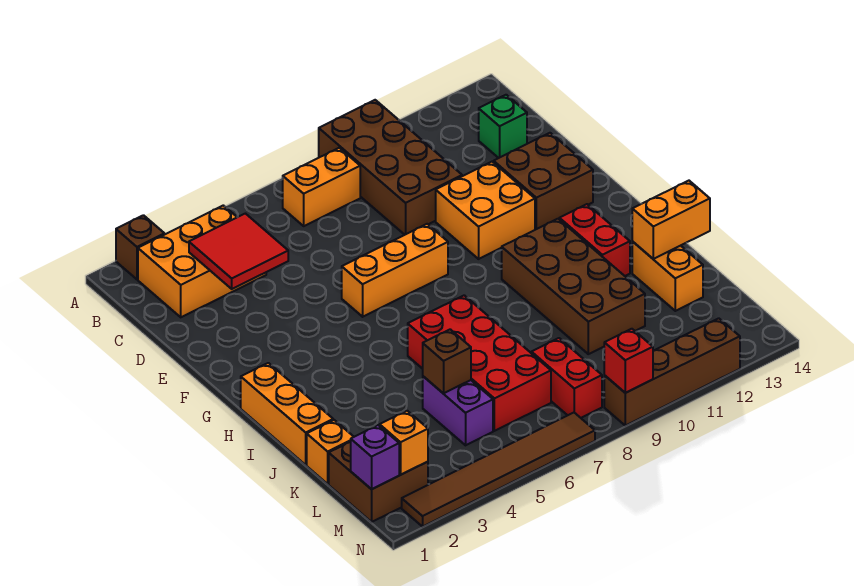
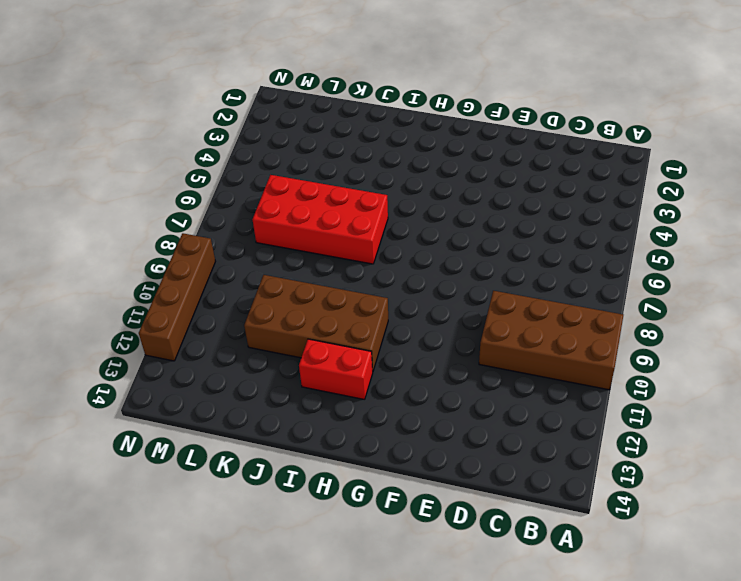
none -> brown 1x1 brick [116,215,164,279]
none -> orange 2x3 brick [138,205,266,317]
none -> orange 1x2 brick [283,148,360,226]

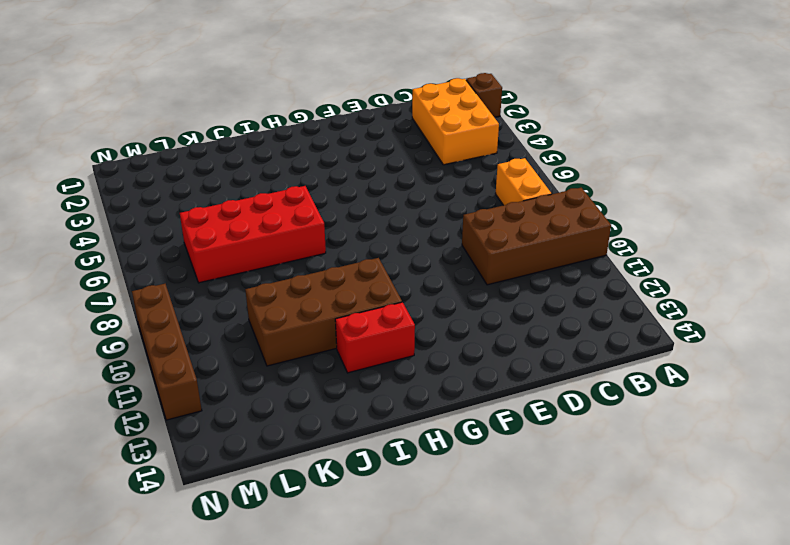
none -> green 1x1 brick [479,95,527,158]
none -> orange 2x2 brick [436,162,535,259]
none -> brown 2x2 brick [494,133,593,230]

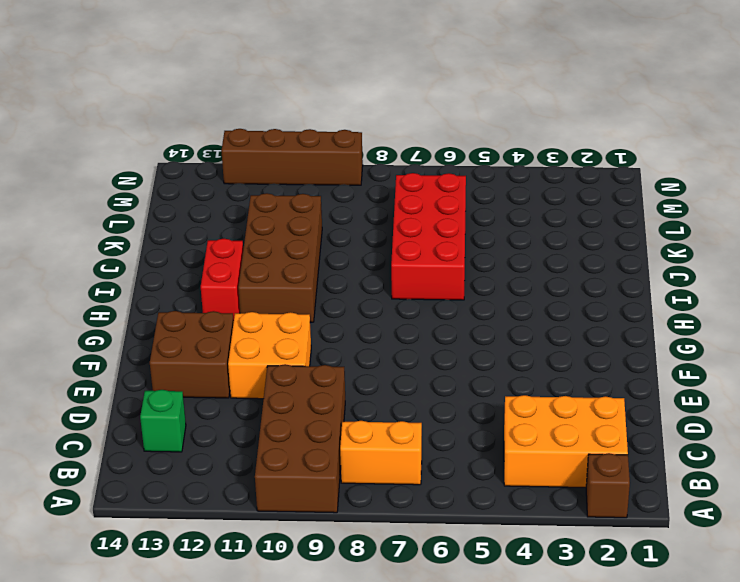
none -> orange 1x3 brick [342,224,448,317]
none -> orange 1x3 brick [241,363,333,465]
none -> orange 1x2 brick [632,242,703,311]

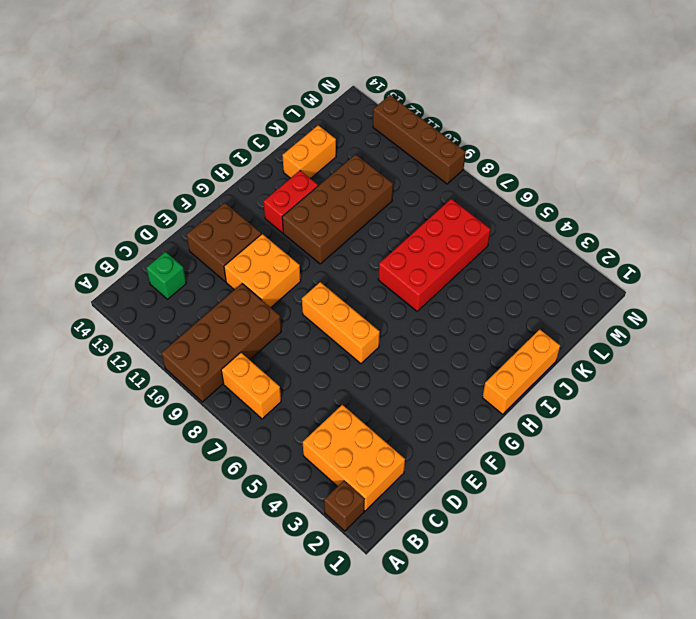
none -> orange 1x1 brick [307,420,354,484]
none -> purple 1x2 brick [423,376,493,445]
none -> brown 2x2 brick [329,442,428,522]

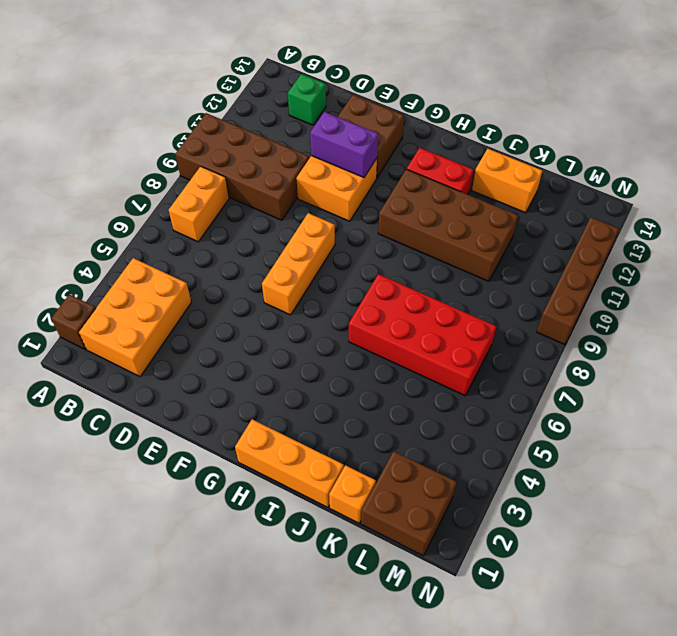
purple 1x2 brick [310,112,378,177] -> purple 1x2 brick moved to [423,376,493,445]
none -> red 1x2 brick [532,338,602,418]
none -> brown 1x6 tile [402,413,595,527]
none -> red 2x2 tile [189,214,288,289]

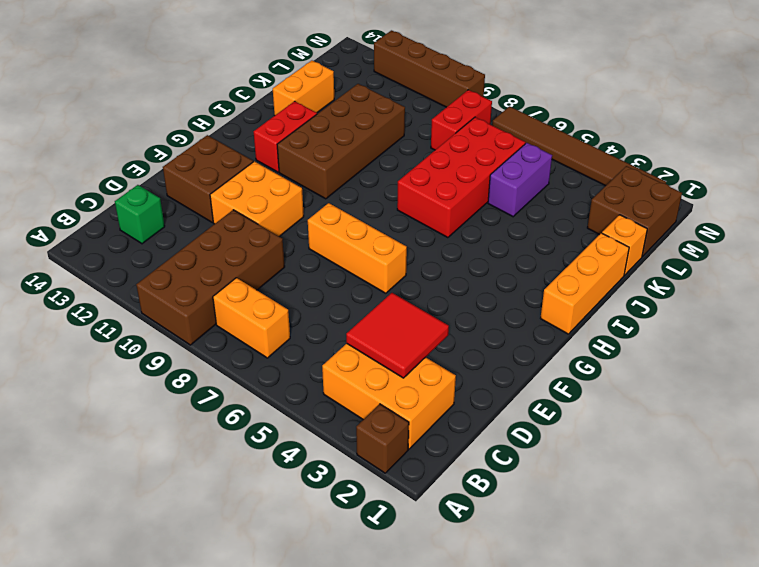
none -> orange 1x2 brick [632,181,710,259]
none -> brown 1x1 brick [423,329,471,393]
none -> purple 1x1 brick [351,425,399,489]

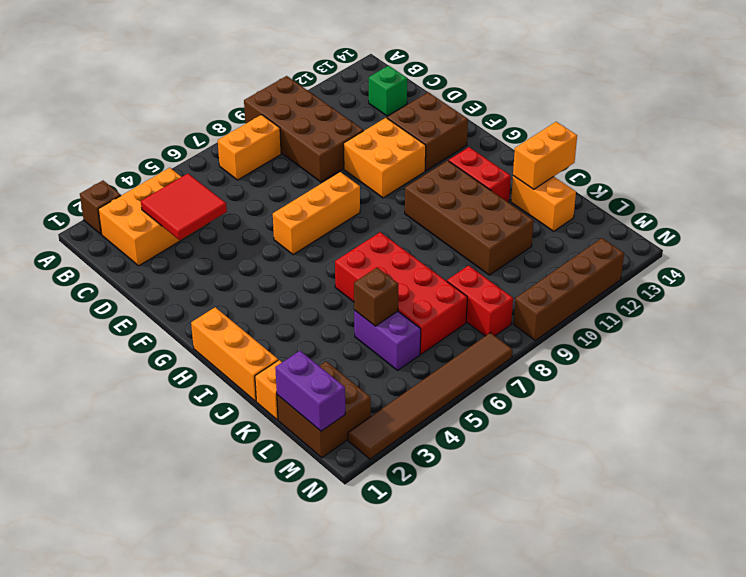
purple 1x2 brick [275,351,345,431] -> purple 1x1 brick [351,425,399,489]
none -> orange 1x1 brick [380,411,428,475]
none -> red 1x1 brick [604,329,653,393]

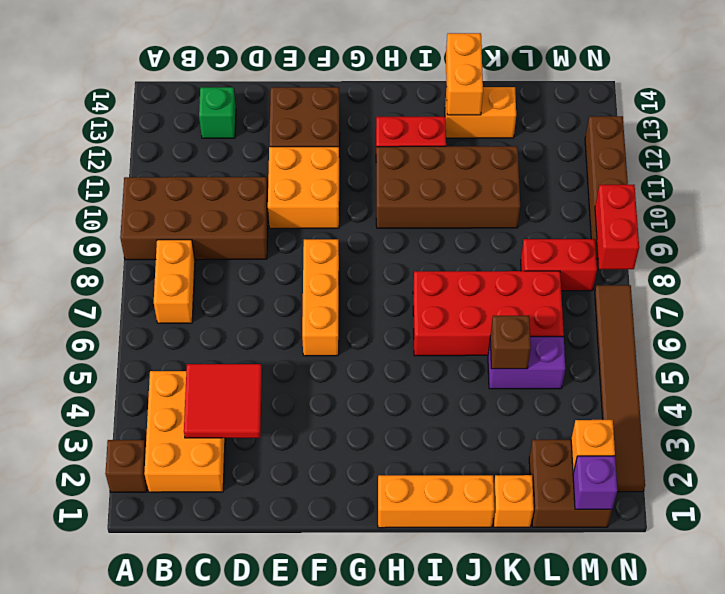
red 1x2 brick [595,185,639,269] -> red 1x1 brick [604,329,653,393]

